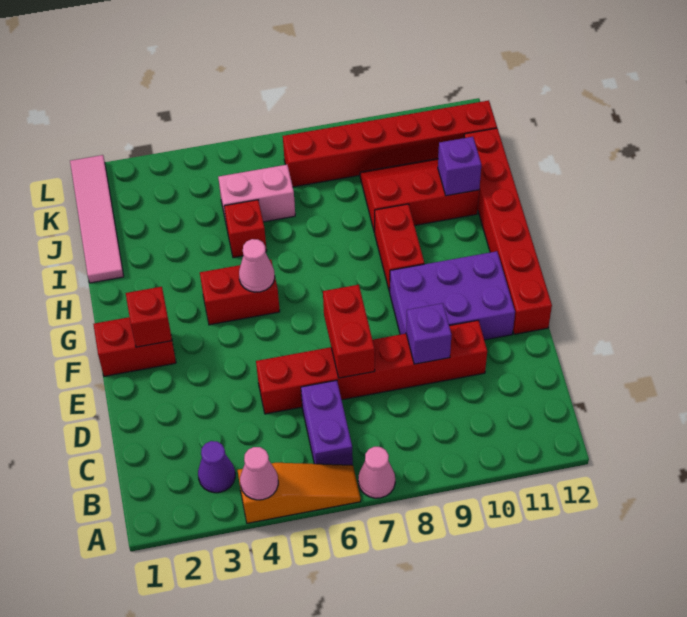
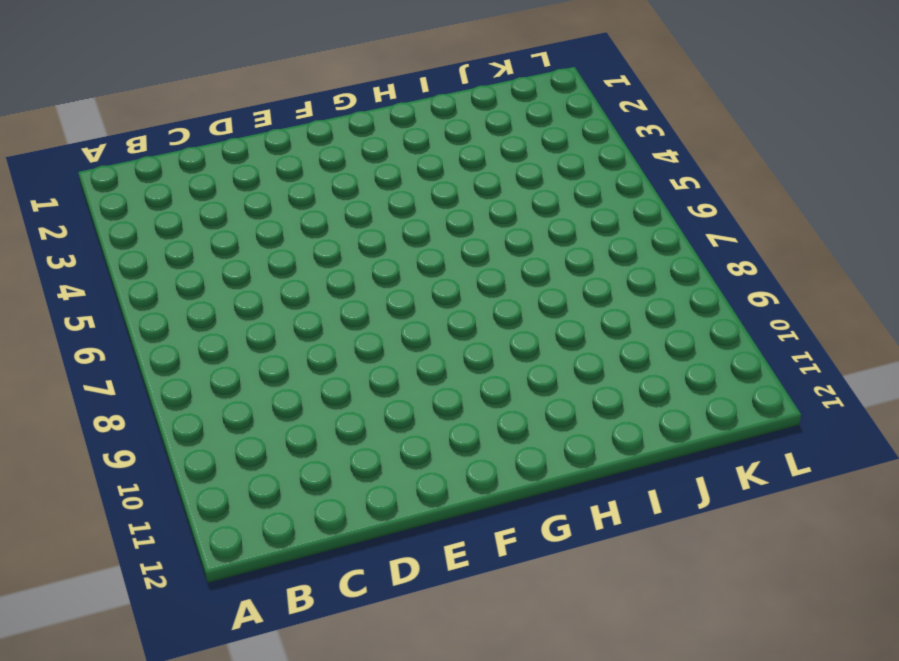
none -> orange 1x3 slope [238,463,361,523]
none -> pink 1x1 cone [358,447,395,498]
none -> purple 1x1 cone [198,441,235,493]

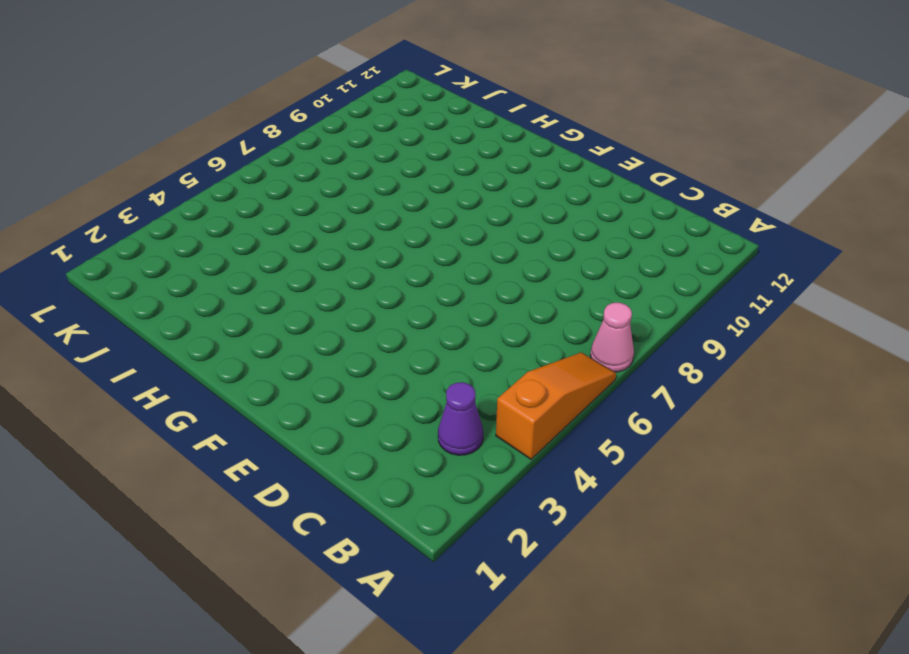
none -> purple 1x2 brick [301,380,353,465]
none -> red 1x6 brick [256,320,487,414]
none -> purple 2x3 brick [390,251,515,340]

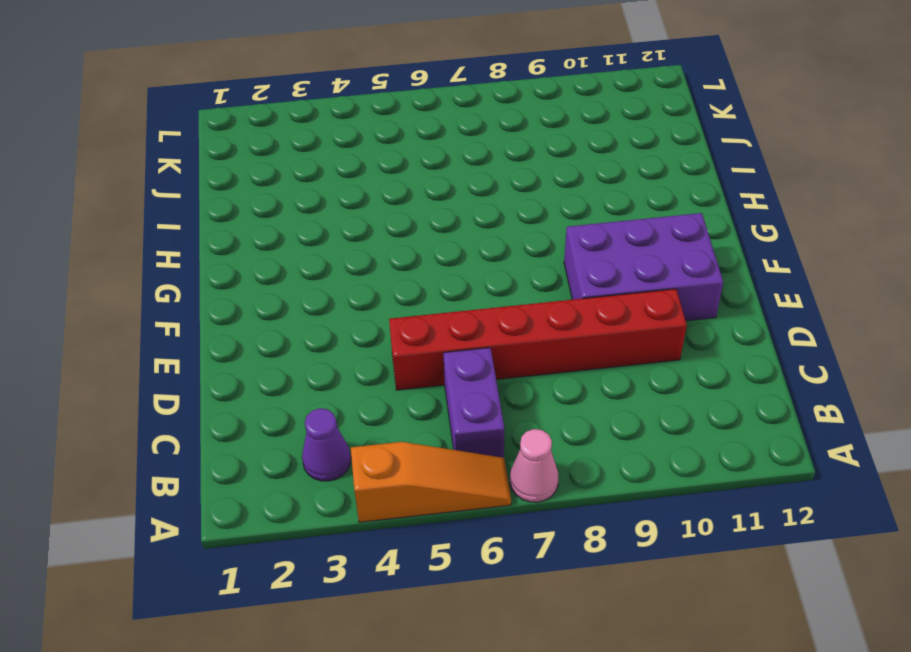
none -> red 1x6 brick [464,128,552,334]
none -> red 1x2 brick [93,317,176,376]
none -> red 1x2 brick [200,260,280,325]

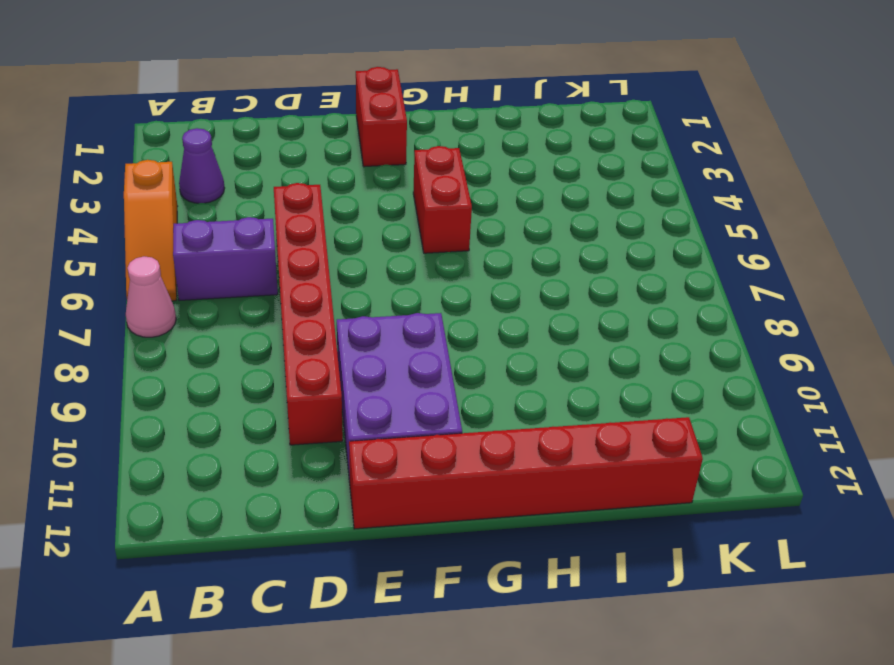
none -> red 1x2 brick [374,204,424,292]
none -> pink 1x4 tile [70,155,124,283]
none -> red 1x1 brick [224,200,267,258]

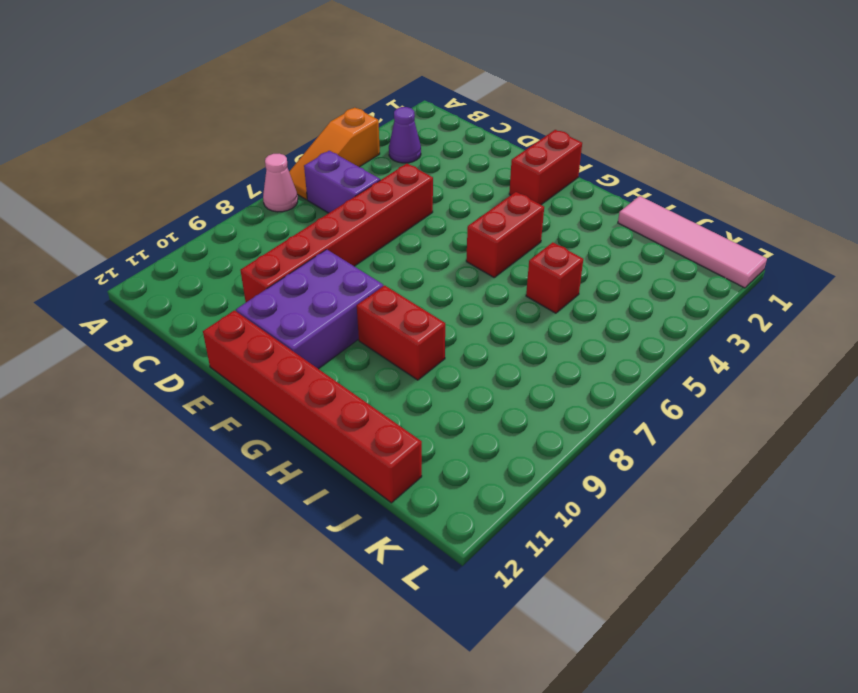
none -> red 2x3 slope [360,159,479,232]
none -> pink 1x2 brick [218,165,295,222]
none -> red 1x6 brick [283,100,497,187]

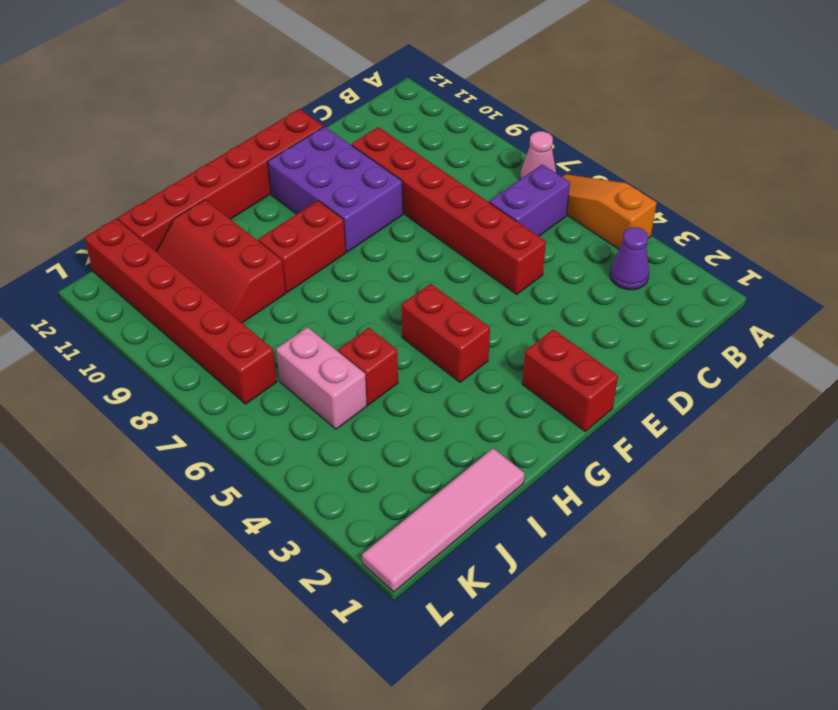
none -> pink 1x1 cone [240,447,278,500]
none -> red 1x2 brick [323,285,375,378]
none -> purple 1x1 brick [406,303,451,364]

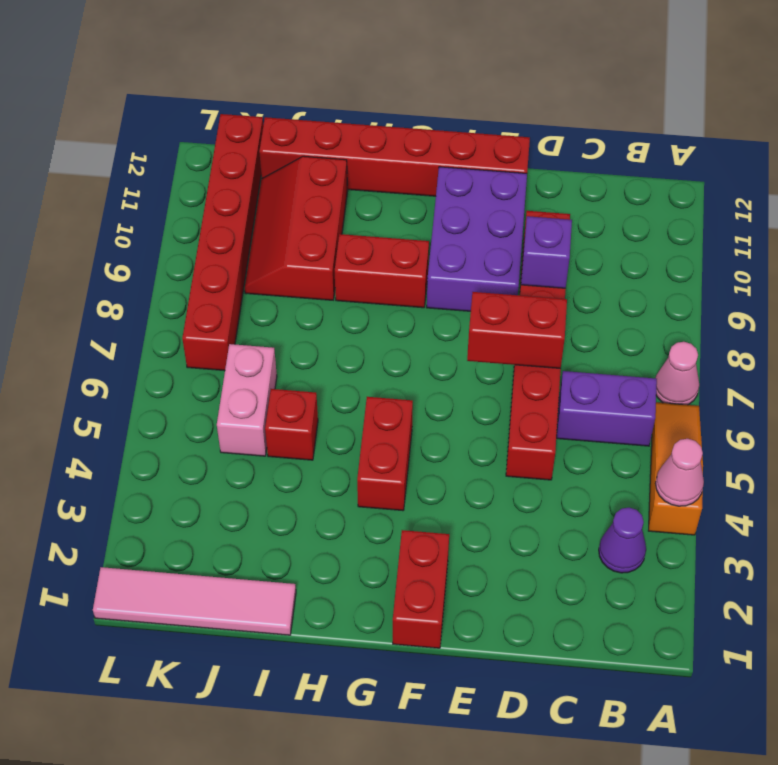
none -> red 1x1 brick [126,287,172,347]
none -> pink 1x1 cone [239,239,275,292]
none -> purple 1x1 brick [438,137,481,196]

